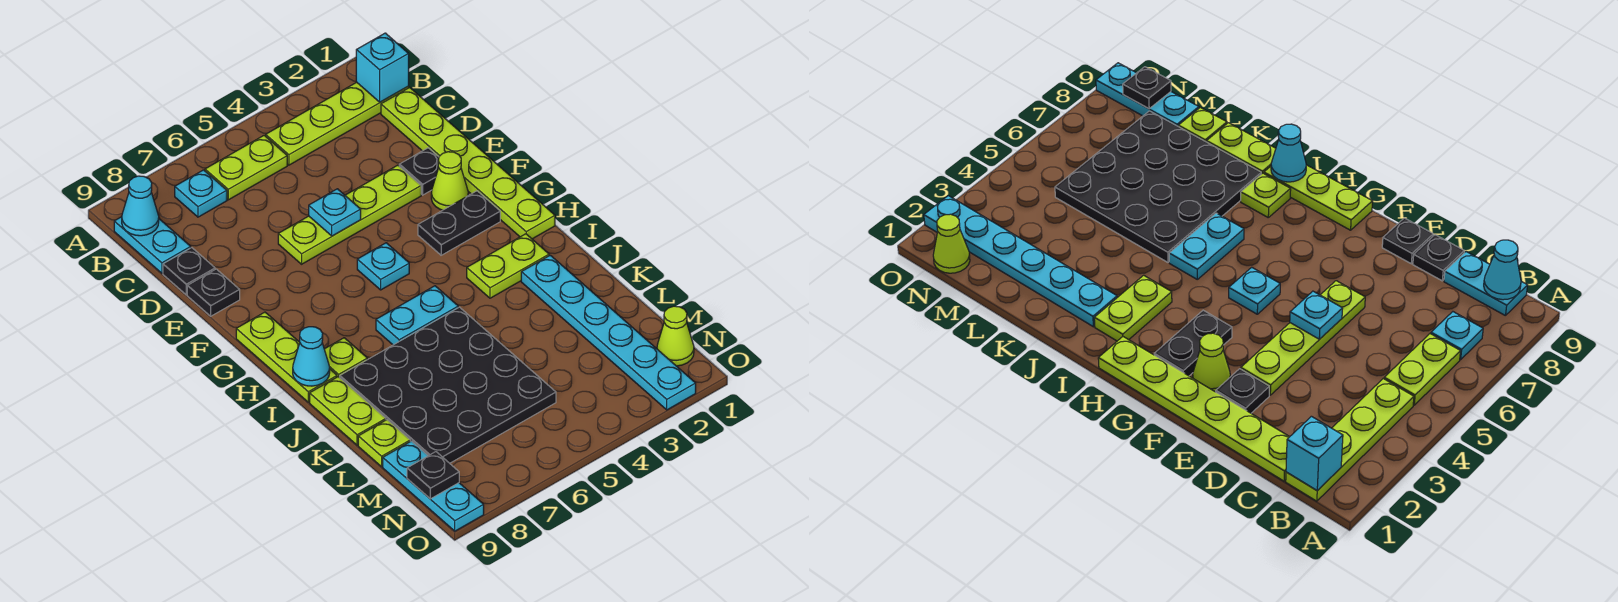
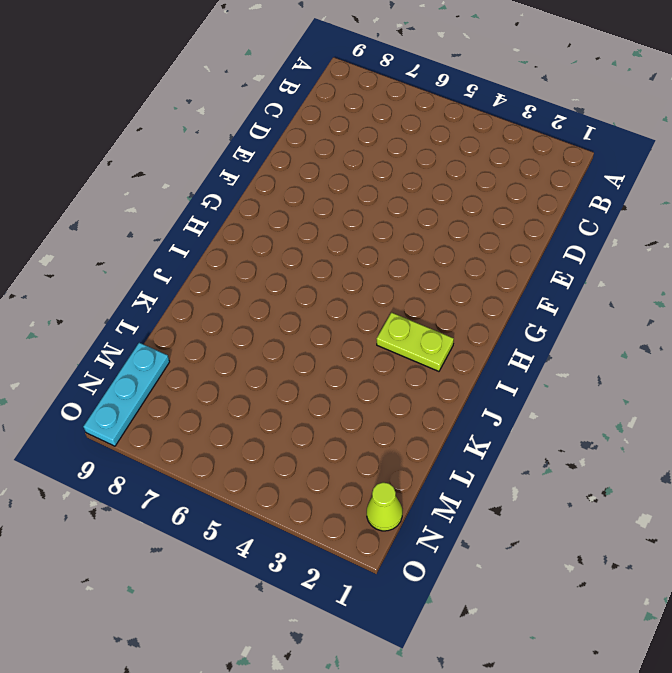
none -> lime 1x4 plate [266,82,409,165]
none -> lime 1x2 plate [205,135,287,200]
none -> cyan 1x1 plate [175,170,227,217]

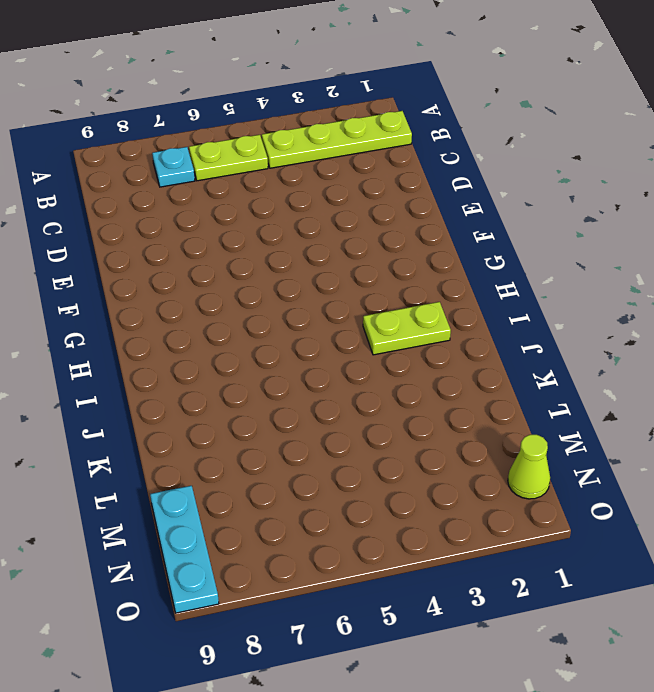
none -> cyan 1x2 plate [114,217,191,273]
none -> lime 1x6 plate [381,87,555,239]
none -> black 1x1 plate [163,248,215,295]

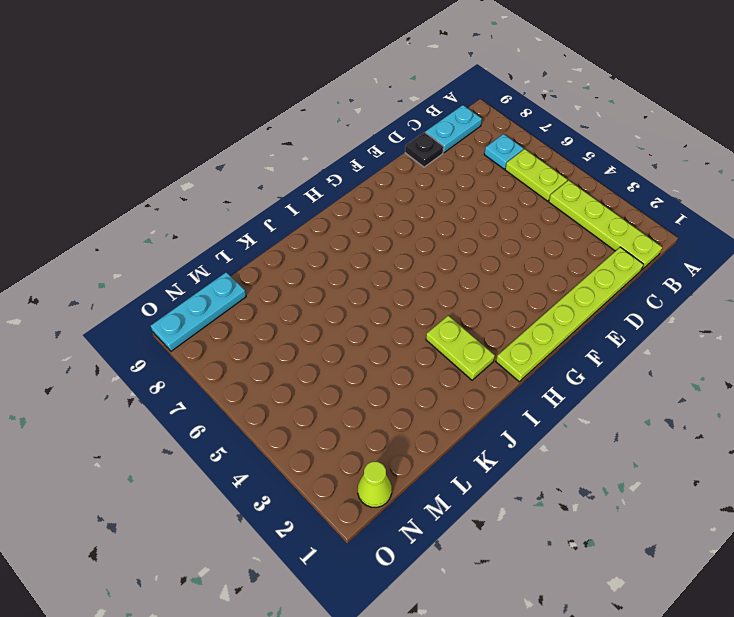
none -> black 1x1 plate [399,148,439,195]
none -> lime 1x4 plate [278,165,421,264]
none -> black 1x1 plate [187,269,240,316]

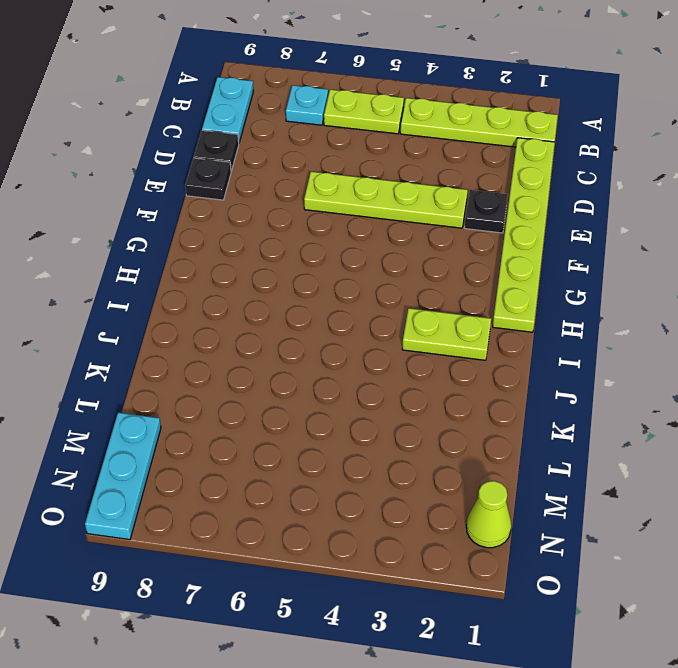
none -> lime 1x1 cone [431,152,468,210]
none -> black 1x2 plate [418,191,500,255]
none -> cyan 1x1 plate [357,243,409,290]

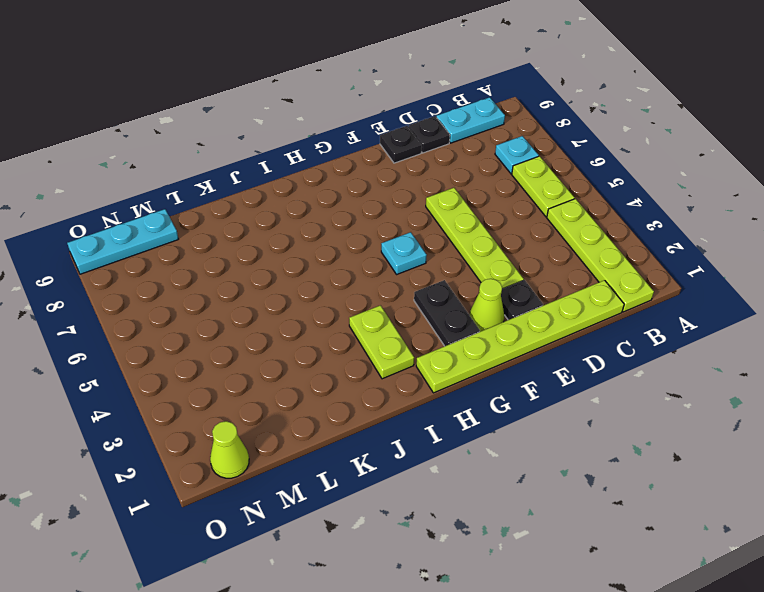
none -> lime 1x3 plate [236,312,337,402]
none -> cyan 1x2 plate [376,286,458,345]
none -> lime 1x1 plate [324,338,367,377]

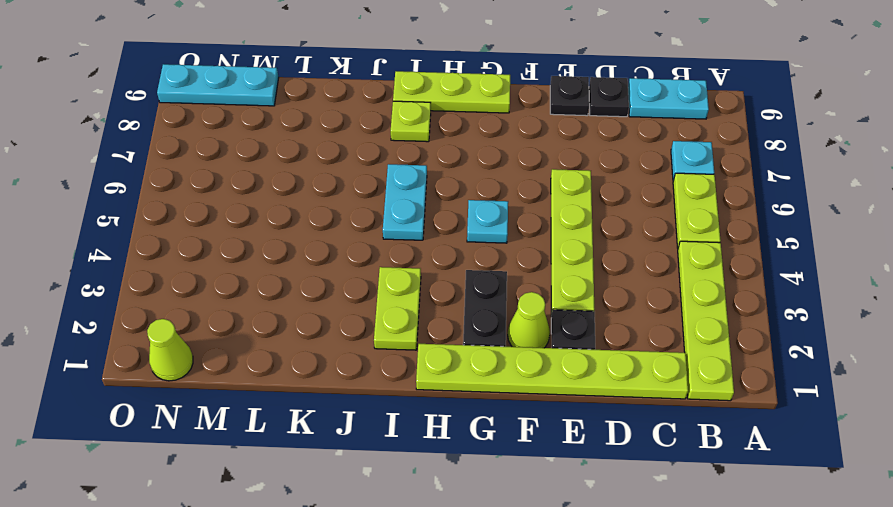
none -> cyan 1x6 plate [521,255,696,410]
none -> black 4x4 plate [340,307,556,463]
none -> lime 1x2 plate [310,377,386,445]

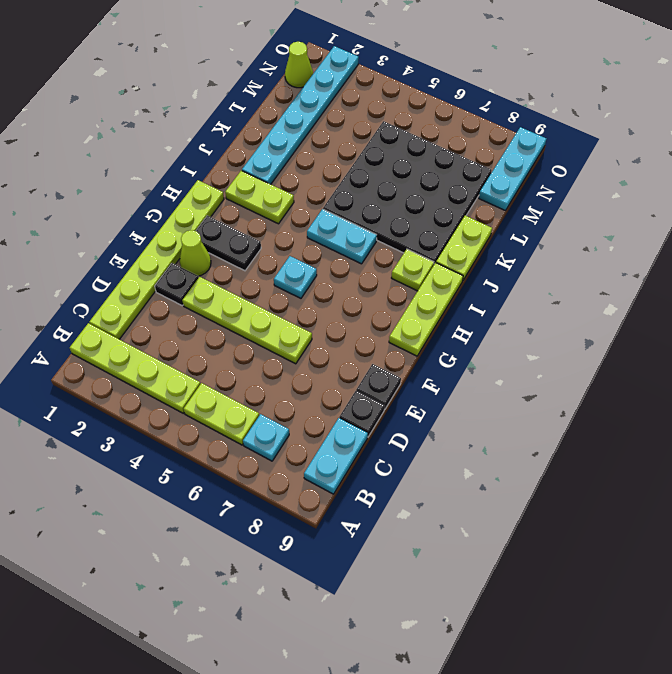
none -> lime 1x1 plate [358,420,410,467]
none -> cyan 1x1 brick [356,33,409,102]
none -> cyan 1x1 cone [122,176,159,236]

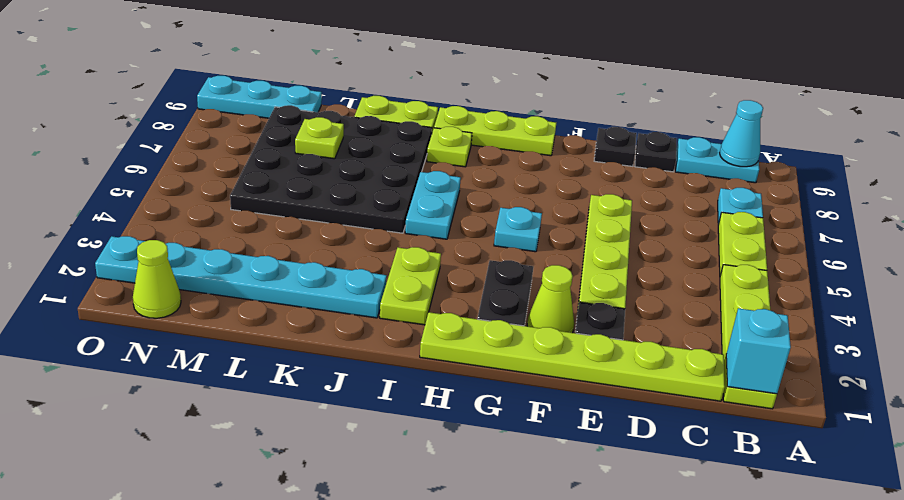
lime 1x1 plate [295,117,344,159] -> lime 1x1 plate moved to [358,420,410,467]
none -> cyan 1x1 plate [309,189,361,236]
none -> cyan 1x1 cone [293,327,330,386]
none -> black 1x1 plate [407,452,459,499]

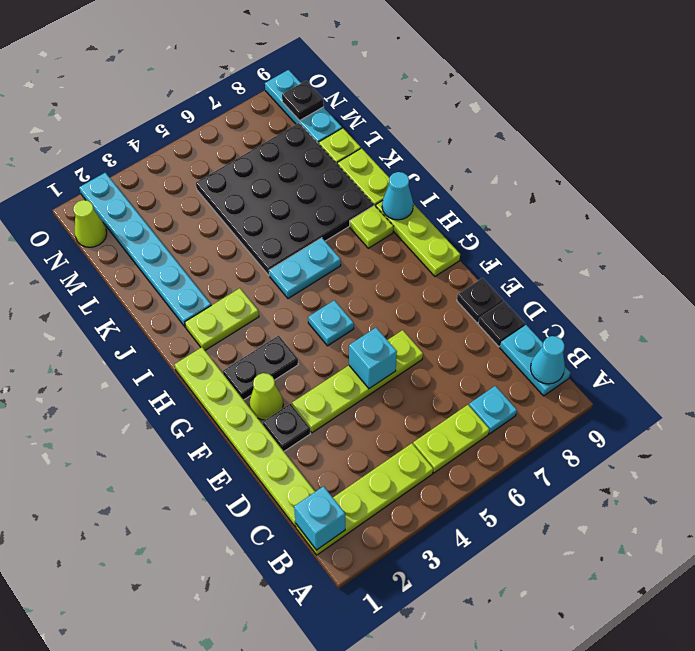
cyan 1x1 brick [349,328,397,389] -> cyan 1x1 plate [309,189,361,236]

